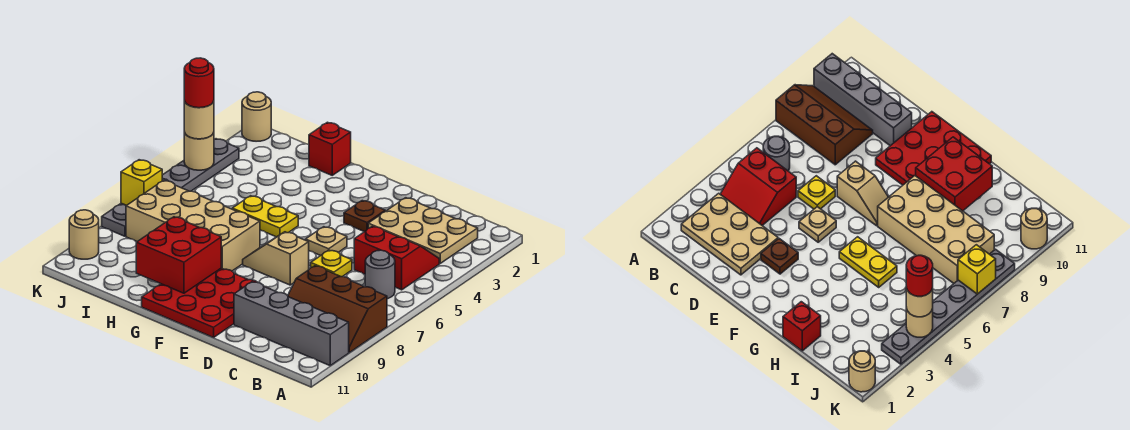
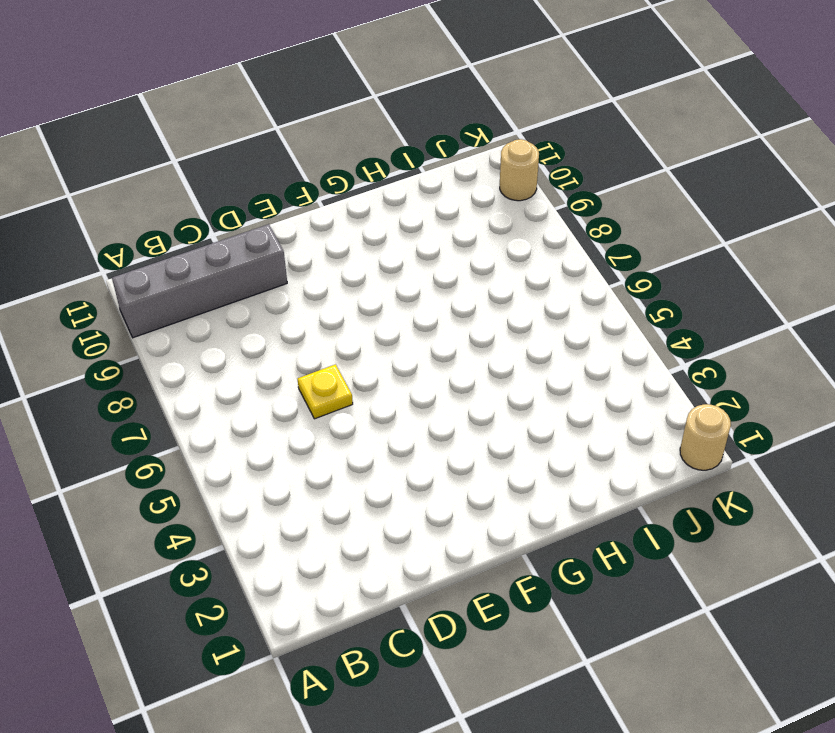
none -> brown 2x3 slope [288,266,387,352]
none -> tan 2x3 plate [368,198,478,263]
none -> red 2x2 slope [354,226,439,290]

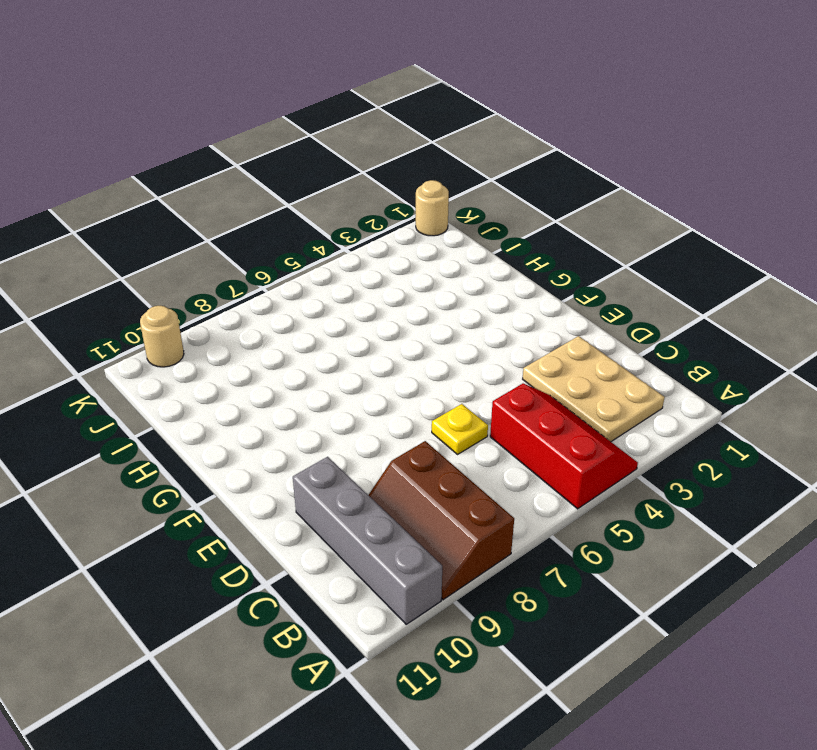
red 2x3 slope [490,384,638,509] -> red 2x2 slope [354,226,439,290]
none -> grey 1x1 round brick [365,250,395,299]
none -> brown 1x1 plate [344,201,385,232]
none -> tan 1x1 plate [305,227,347,256]

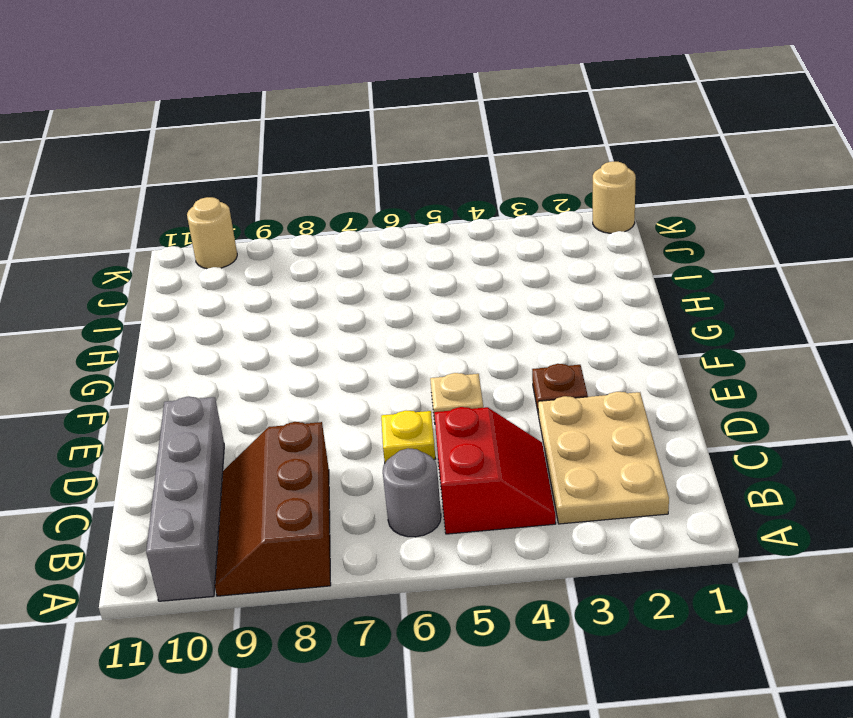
none -> tan 1x2 slope [243,232,309,285]
none -> red 3x3 plate [142,268,265,337]
none -> yellow 1x2 plate [232,196,298,237]

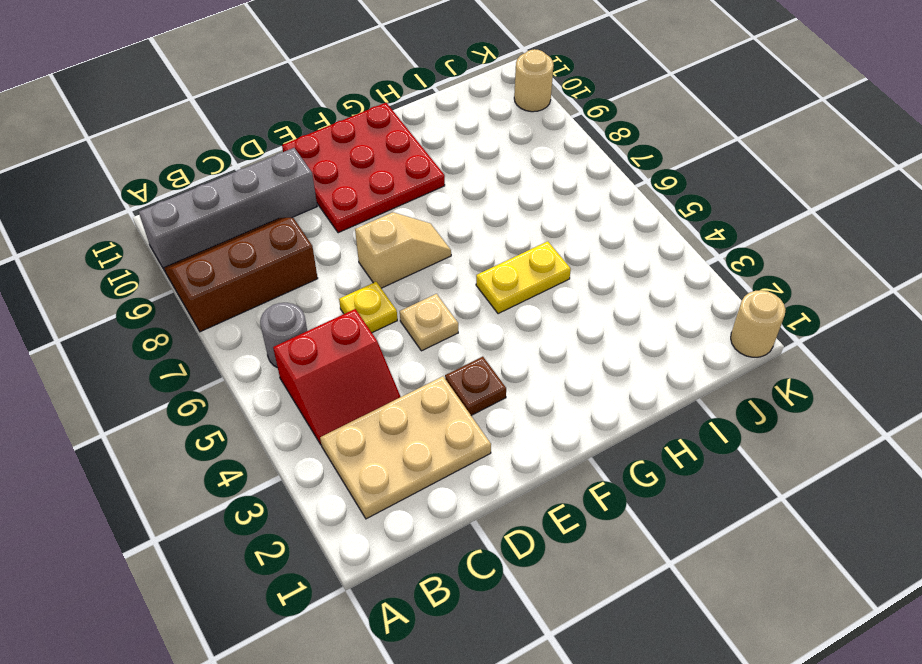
none -> tan 2x4 brick [126,180,260,271]
none -> red 1x1 brick [309,122,351,175]
none -> grey 1x6 plate [102,139,239,236]

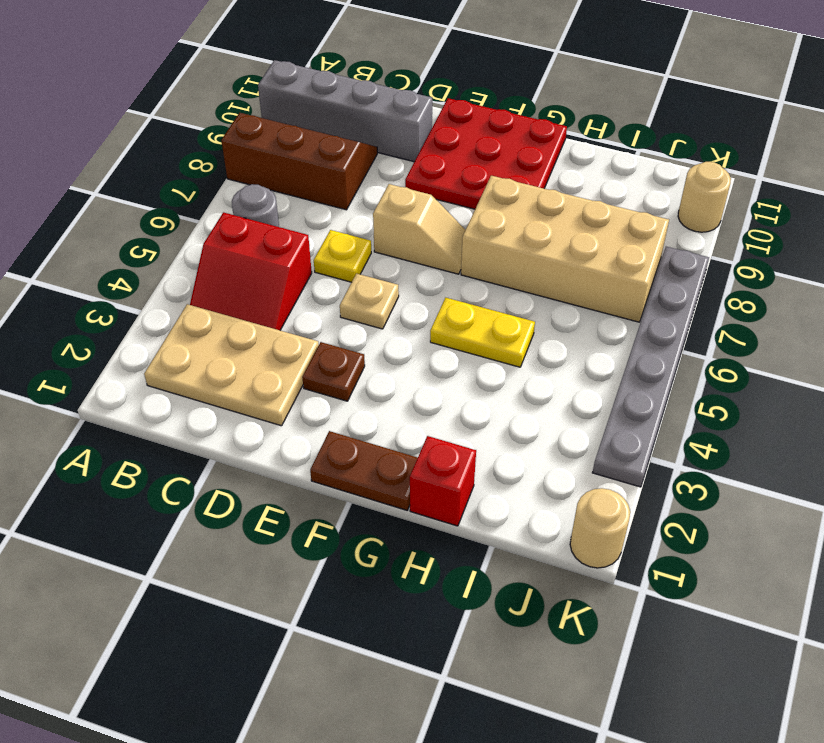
brown 1x2 plate [310,431,418,510] -> none
none -> red 2x2 brick [136,217,221,293]
none -> tan 1x1 round brick [184,132,214,170]
none -> yellow 1x1 brick [121,160,162,205]

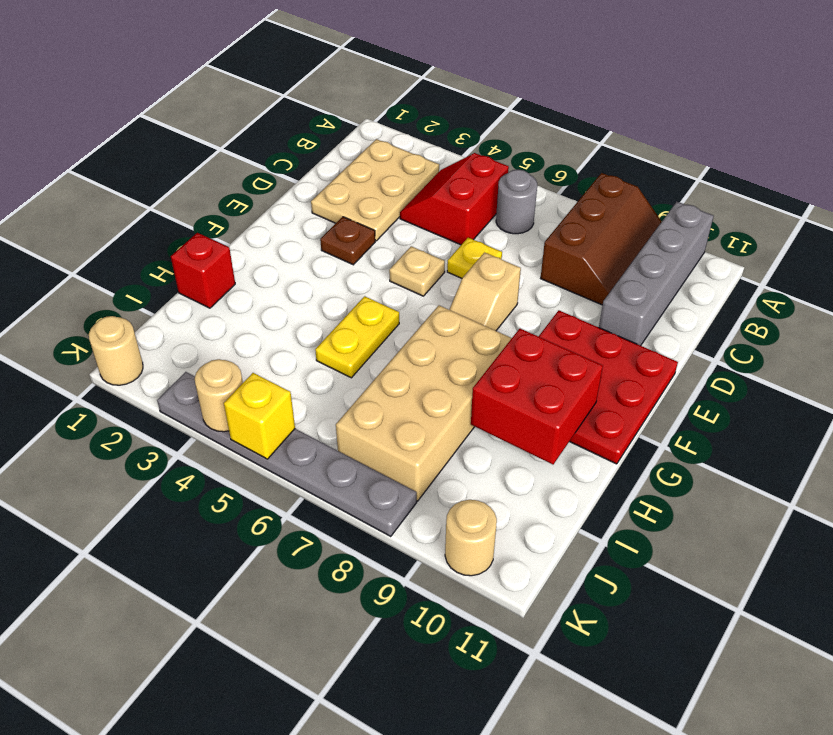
yellow 1x1 brick [224,373,295,459] -> yellow 1x1 brick moved to [121,160,162,205]
none -> tan 1x1 round brick [184,101,214,139]
none -> red 1x1 round brick [184,58,214,108]

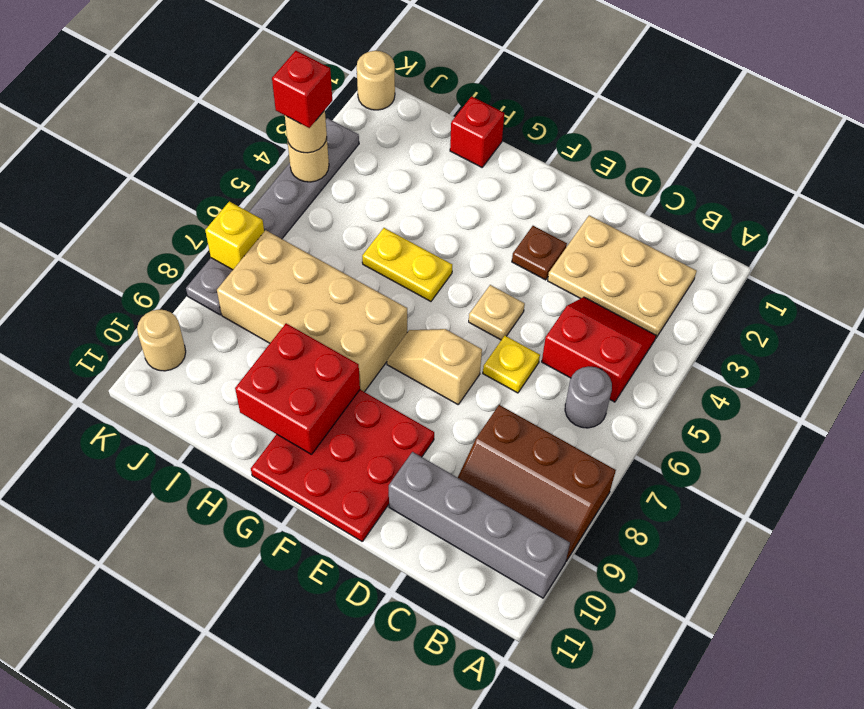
red 1x1 brick [272,51,332,128] -> red 1x1 round brick [184,58,214,108]

